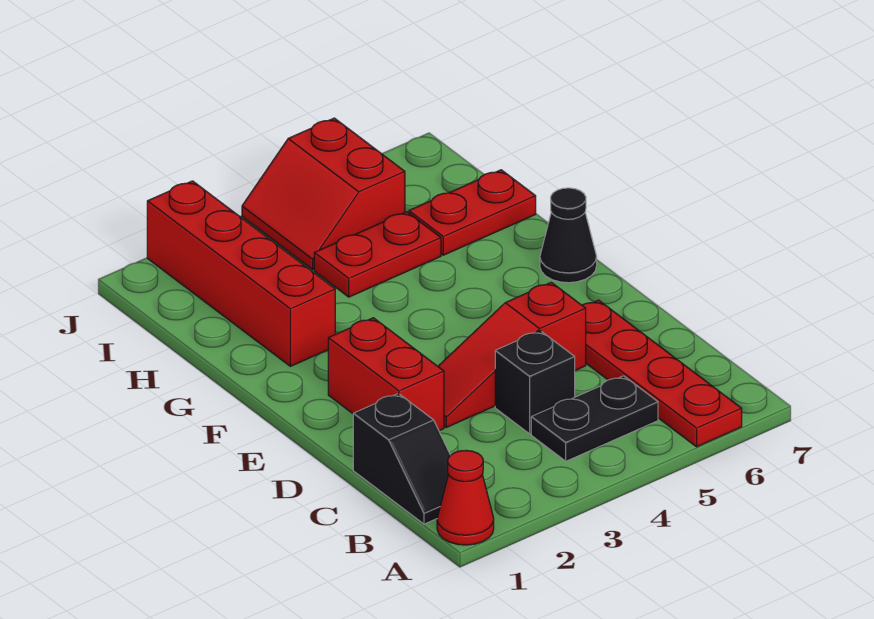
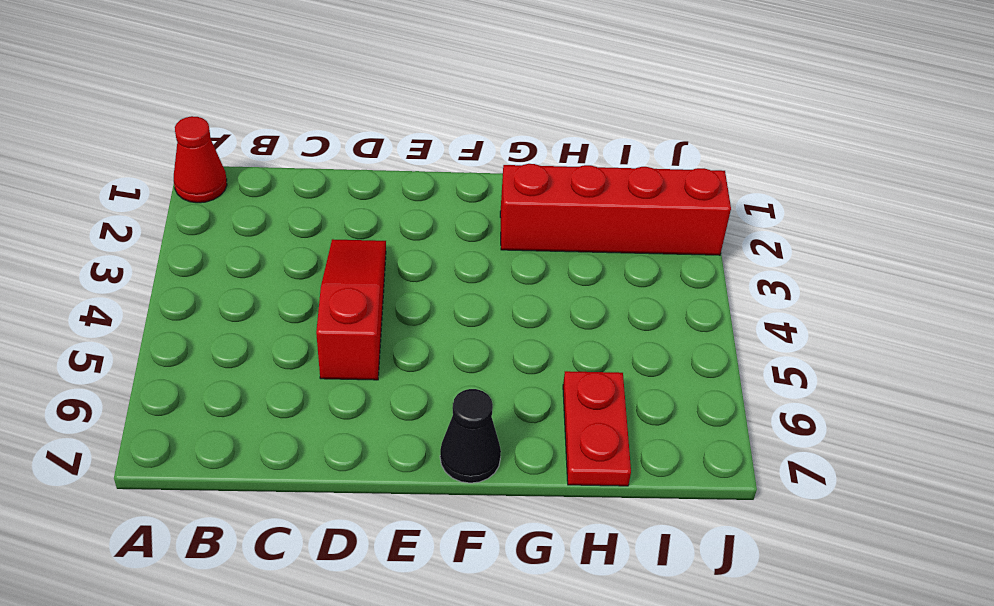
none -> red 1x4 plate [582,300,742,447]
none -> black 1x2 slope [353,393,450,524]
none -> black 1x2 plate [531,376,658,461]

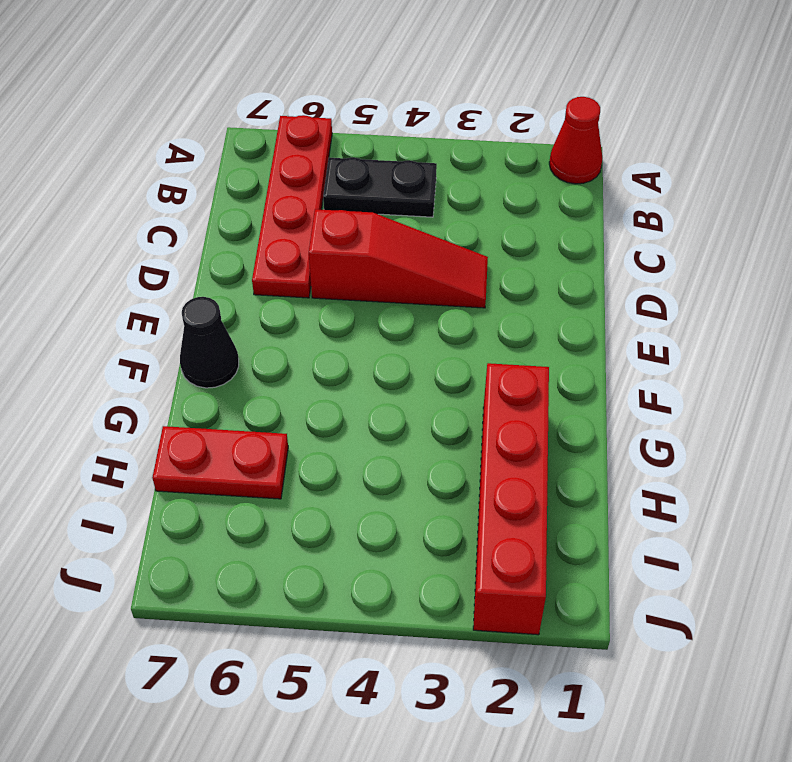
none -> black 1x2 slope [353,393,450,524]
none -> black 1x1 brick [495,331,575,434]
none -> red 1x2 brick [328,318,444,431]

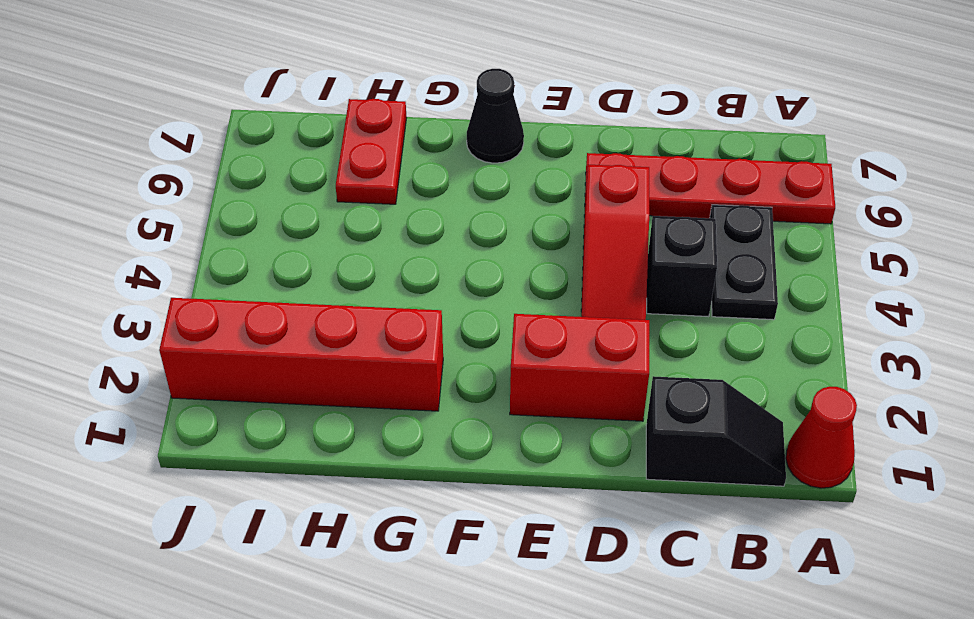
none -> red 1x2 plate [314,212,441,297]
none -> red 2x2 slope [242,118,405,270]

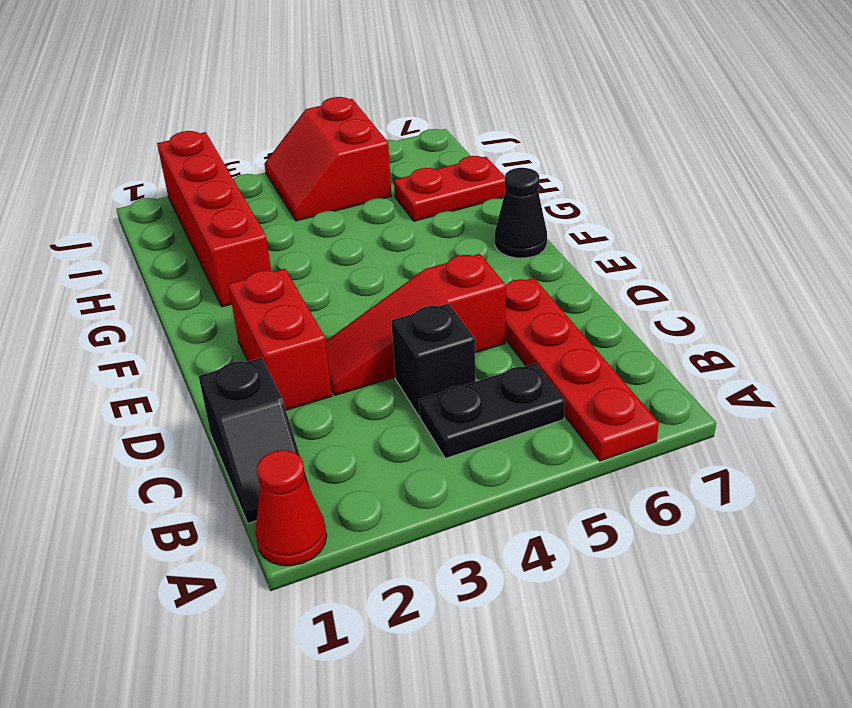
none -> red 1x2 plate [314,212,441,297]

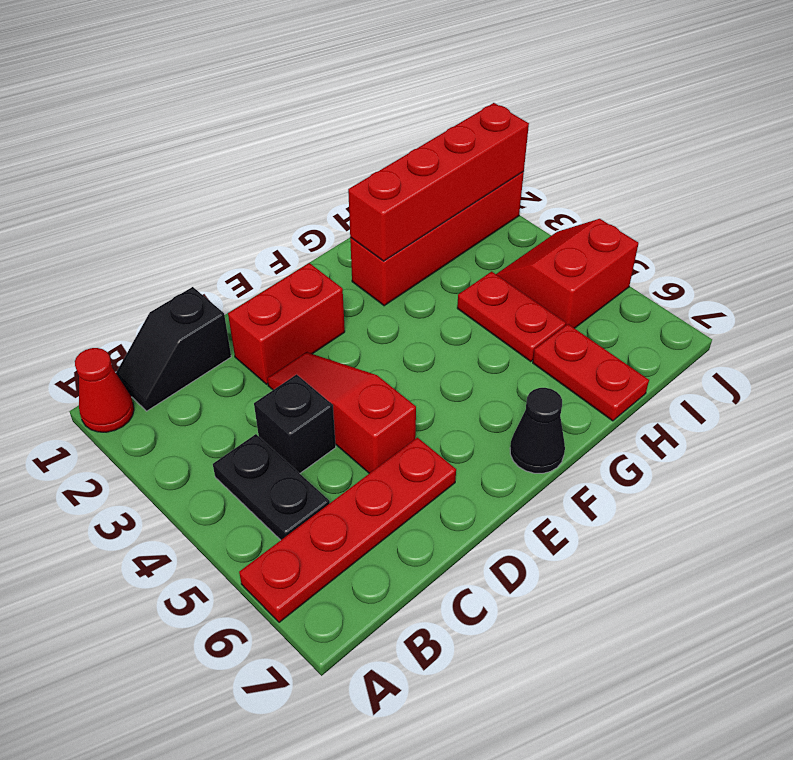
red 1x4 brick [348,103,529,261] -> none

